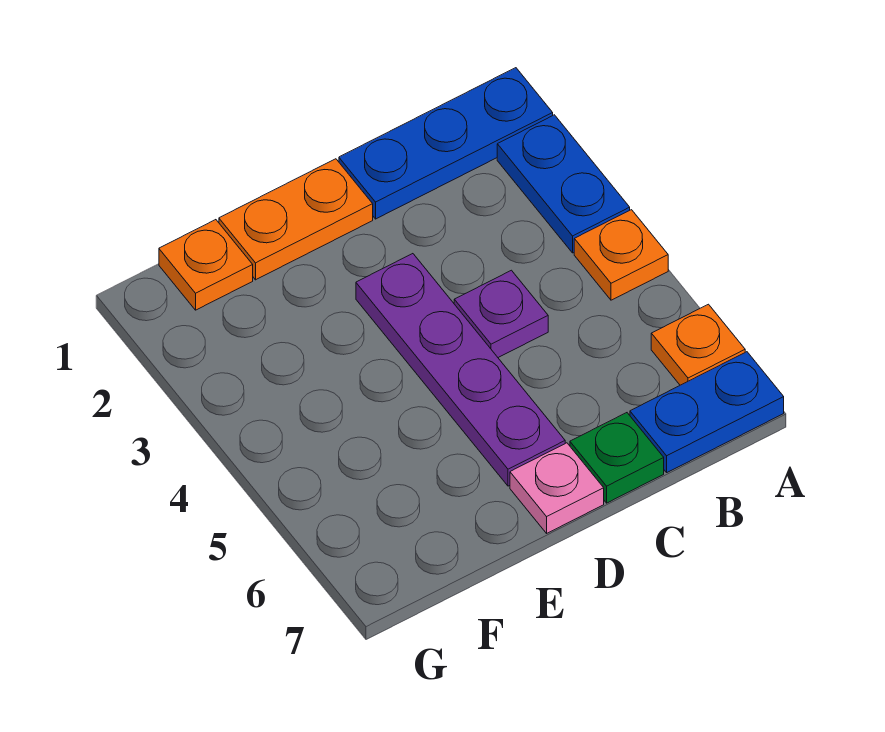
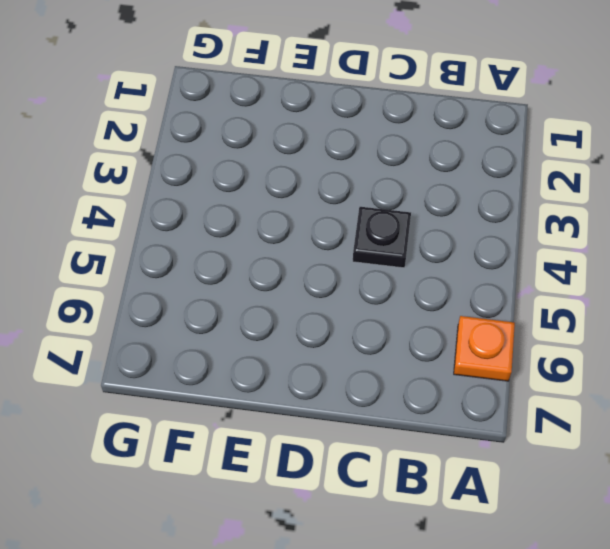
black 1x1 plate [353,207,411,268] -> purple 1x1 plate [454,270,548,358]
none -> blue 1x3 plate [339,68,553,219]
none -> blue 1x2 plate [497,115,630,253]

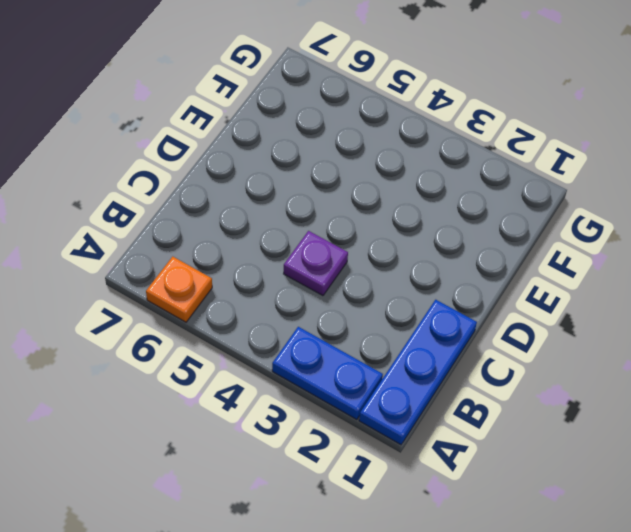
none -> orange 1x1 plate [574,210,668,300]
none -> blue 1x2 plate [630,352,784,472]

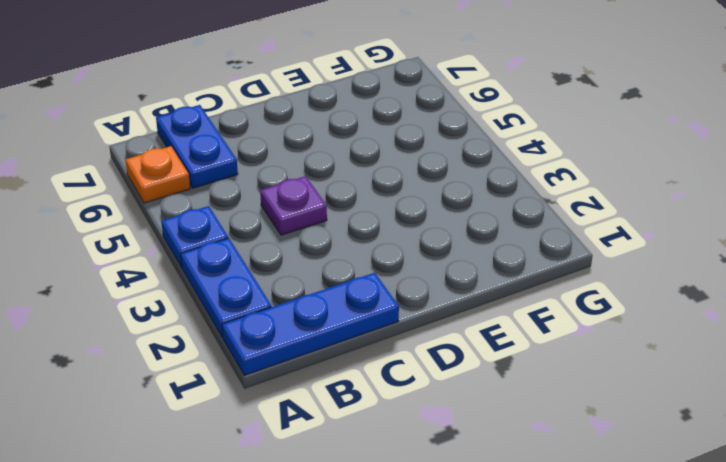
blue 1x1 plate [161,206,228,267] -> orange 1x1 plate [574,210,668,300]
blue 1x2 plate [156,105,238,188] -> blue 1x2 plate turned to [630,352,784,472]
none -> green 1x1 plate [570,413,664,503]
none -> orange 1x2 plate [219,159,373,280]

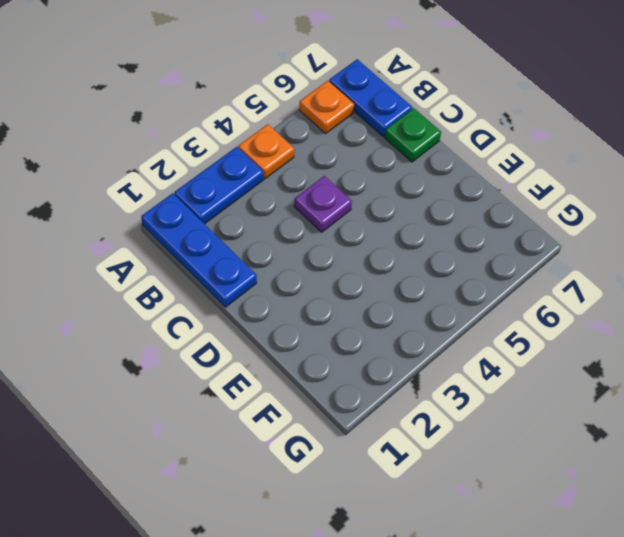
none -> orange 1x2 plate [219,159,373,280]
none -> purple 1x4 plate [356,254,565,486]

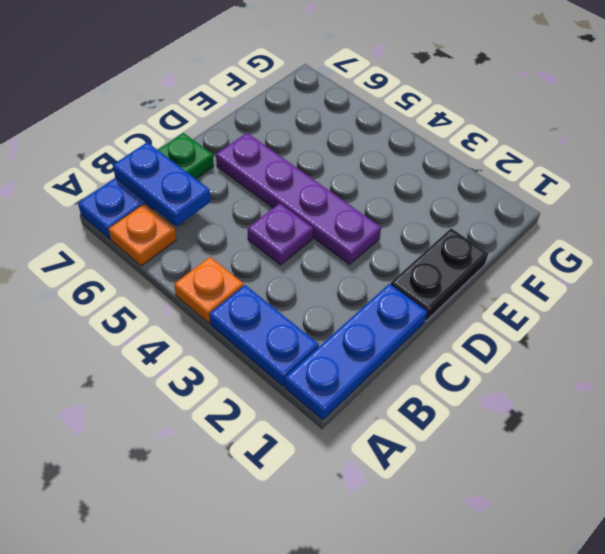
blue 1x2 plate [113,142,211,226] -> none
black 1x2 plate [391,228,488,321] -> orange 1x2 plate [219,159,373,280]
none -> pink 1x1 plate [510,443,604,533]
none -> orange 1x1 plate [159,220,253,310]

